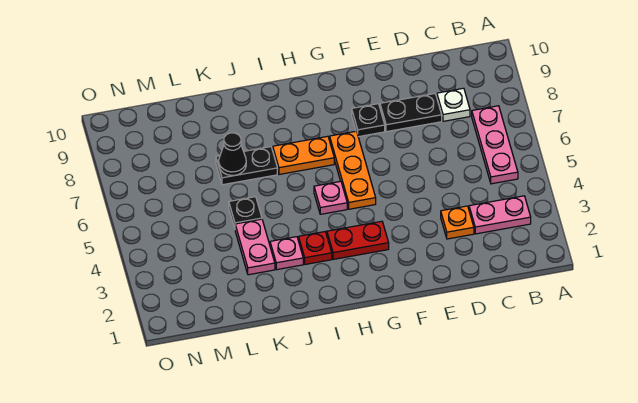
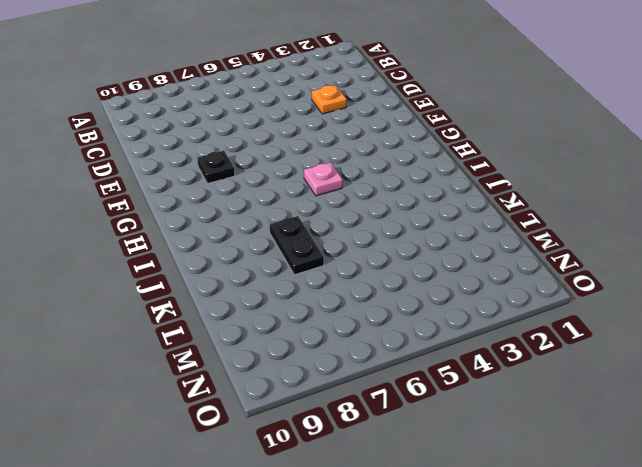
none -> pink 1x2 plate [469,196,531,234]
none -> pink 1x3 plate [472,106,518,184]
none -> white 1x1 plate [437,88,470,121]

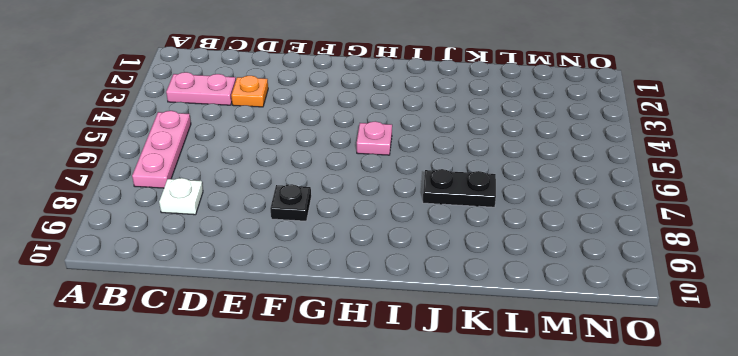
none -> black 1x2 plate [380,94,442,132]
none -> red 1x2 plate [327,221,389,259]
none -> orange 1x3 plate [330,131,376,209]

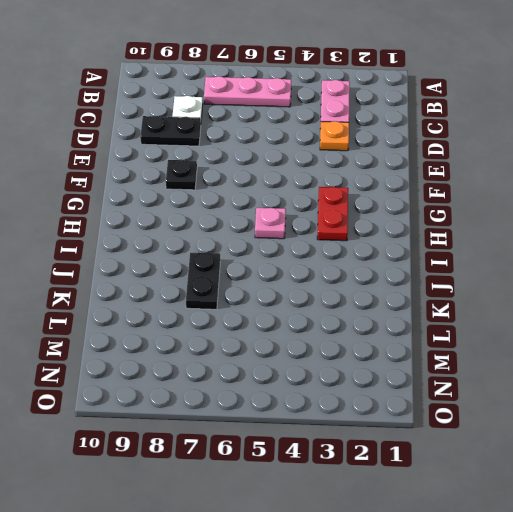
black 1x2 plate [140,116,201,146] -> black 1x2 plate turned to [380,94,442,132]
none -> orange 1x3 plate [330,131,376,209]
none -> orange 1x2 plate [273,136,334,174]
none -> red 1x1 plate [299,232,332,264]

